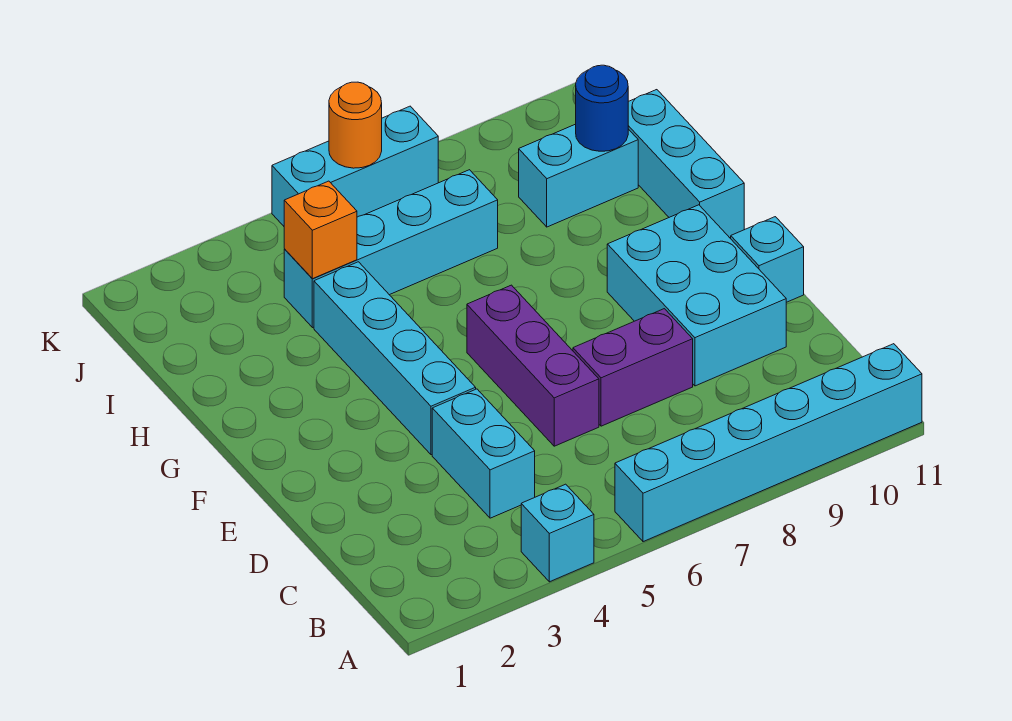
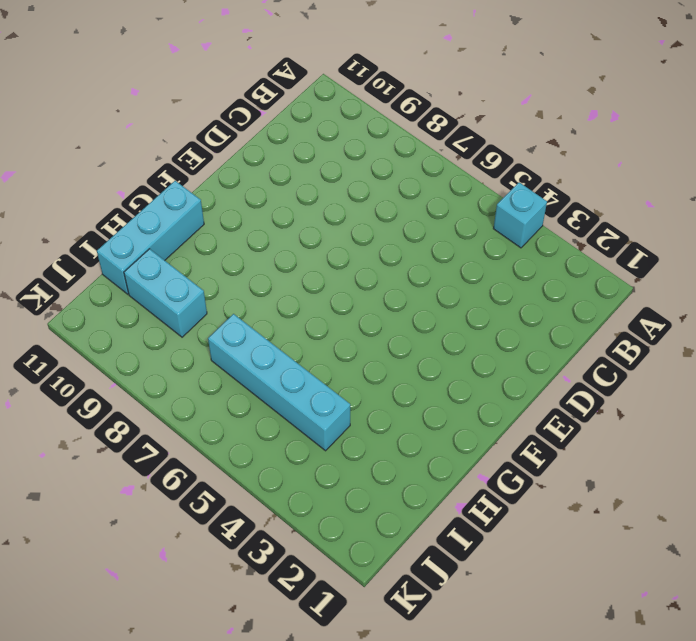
none -> cyan 1x6 brick [615,344,922,542]
none -> cyan 1x2 brick [432,389,535,518]
none -> purple 1x3 brick [467,285,599,446]

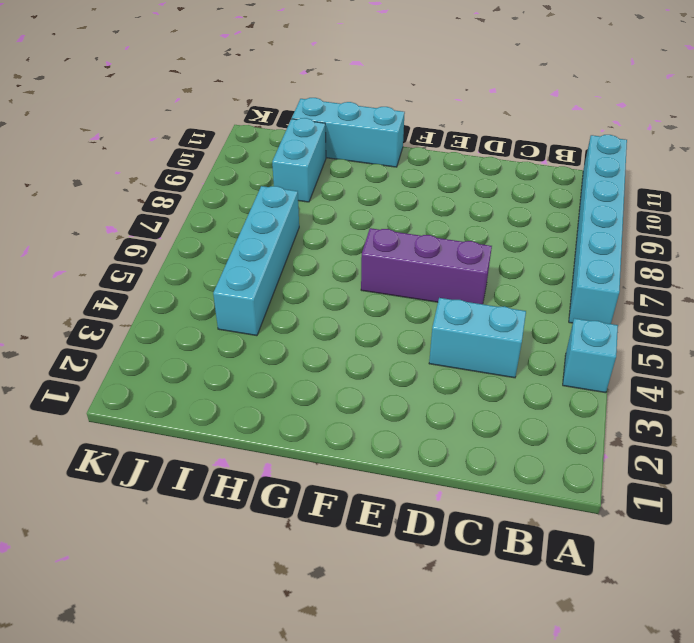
none -> purple 1x2 brick [573,309,693,426]
none -> cyan 2x3 brick [607,205,786,386]
none -> cyan 1x4 brick [314,262,476,455]

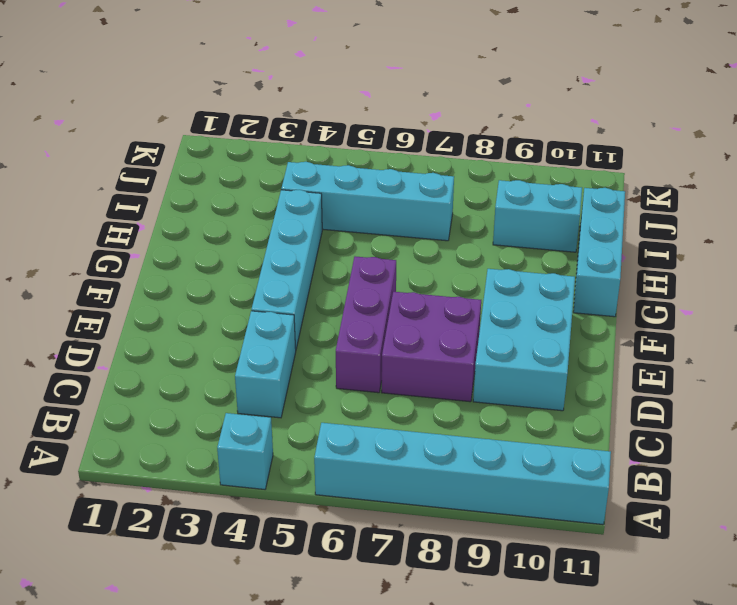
purple 2x2 brick [382,292,481,402] -> purple 1x2 brick [573,309,693,426]
none -> cyan 1x1 brick [731,217,804,302]
none -> cyan 1x3 brick [272,106,438,226]
none -> orange 1x1 brick [284,181,357,279]

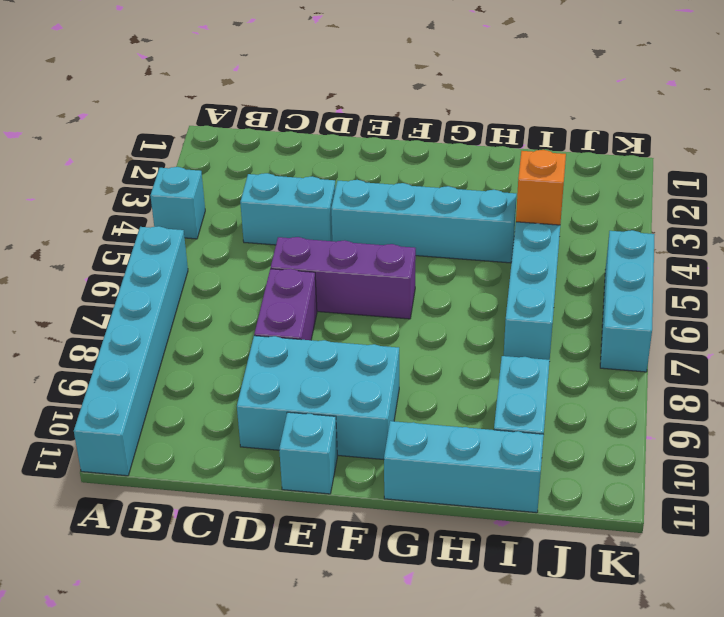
none -> blue 1x1 round brick [576,65,628,151]
none -> orange 1x1 round brick [329,82,382,168]

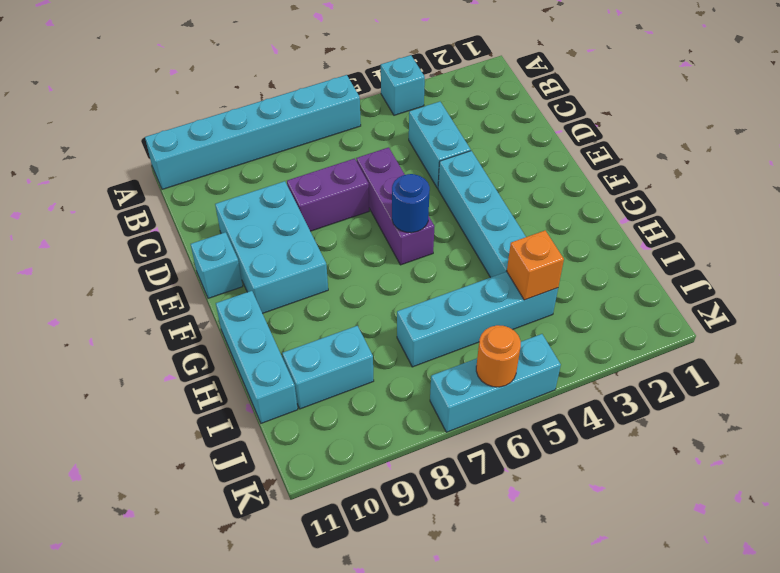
blue 1x1 round brick [392,174,430,233] -> blue 1x1 round brick moved to [576,65,628,151]

